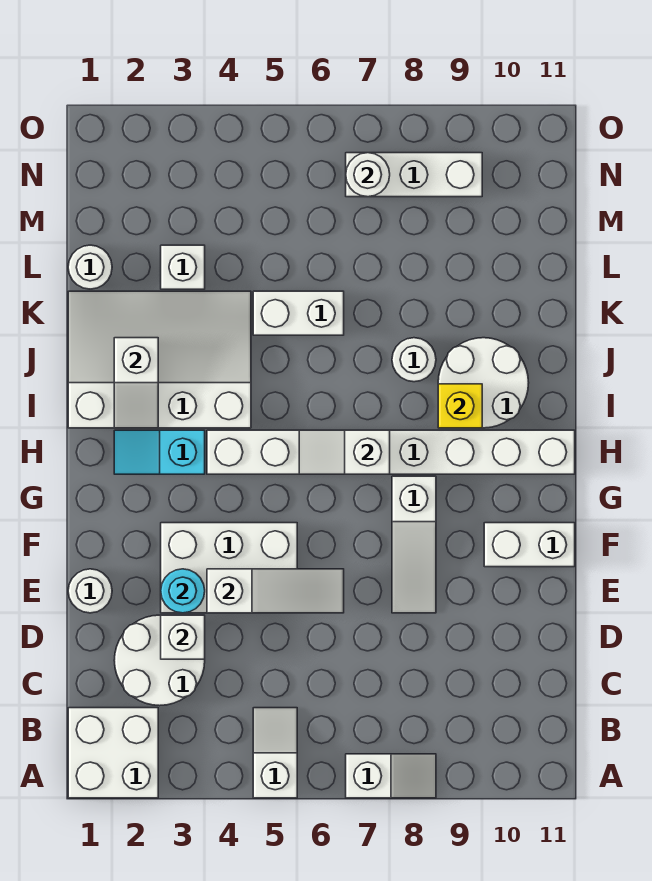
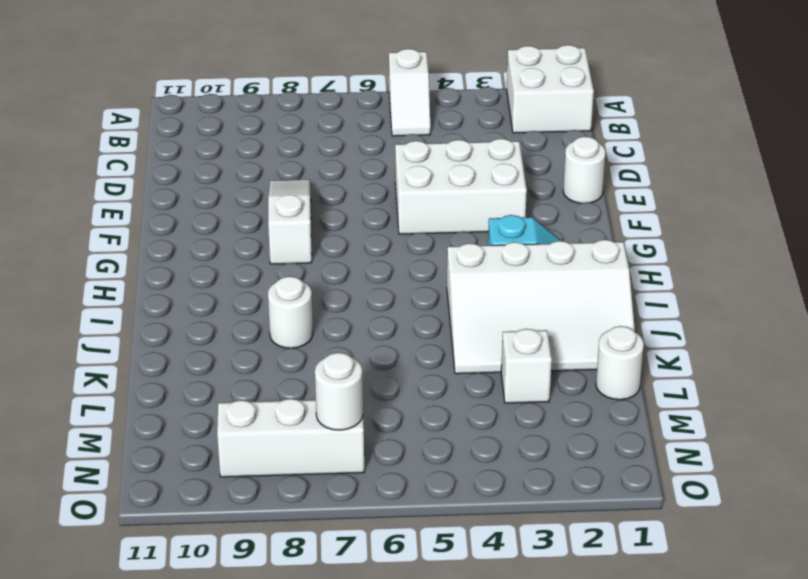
none -> white 1x2 slope [346,754,436,798]
none -> white 2x2 round brick [114,615,205,706]
none -> white 1x2 brick [484,523,575,567]

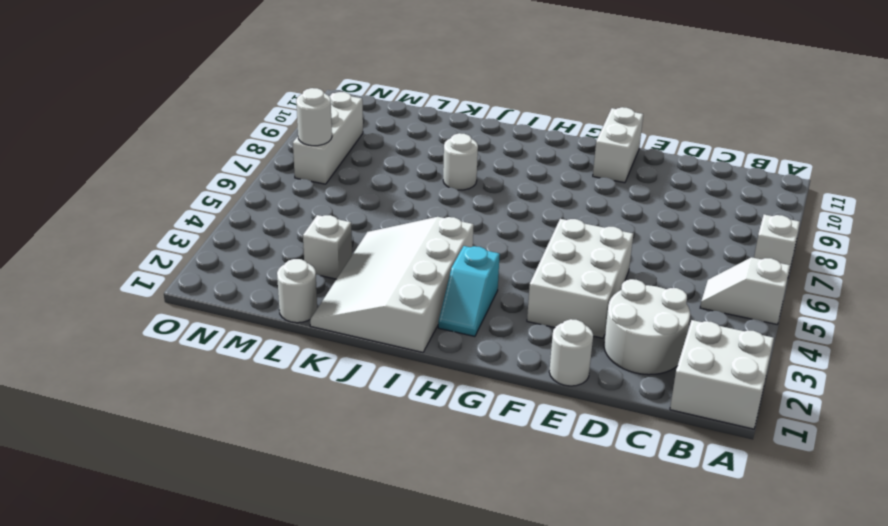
none -> white 1x3 slope [392,476,436,613]
none -> white 1x8 brick [207,430,575,474]
none -> white 2x2 round brick [438,338,529,428]

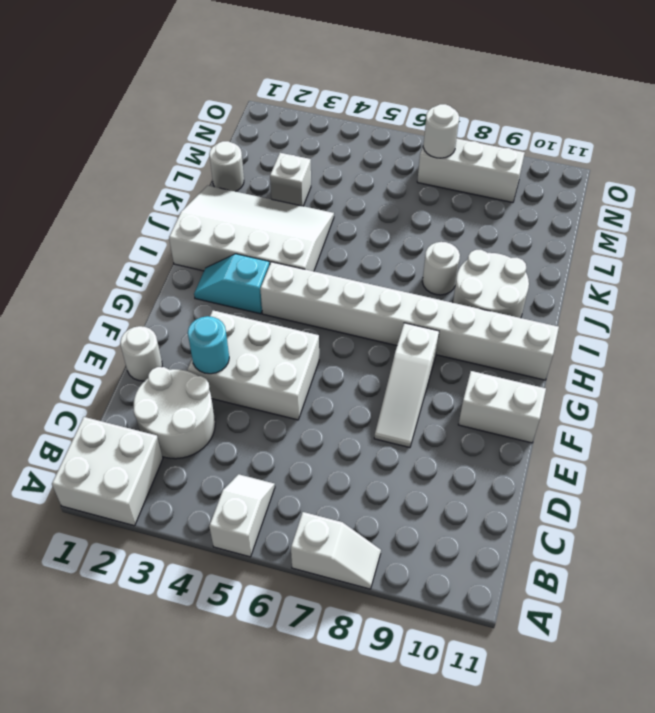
none -> white 1x2 brick [253,291,344,335]
none -> white 1x1 brick [161,615,205,659]
none -> white 1x3 slope [207,569,344,613]

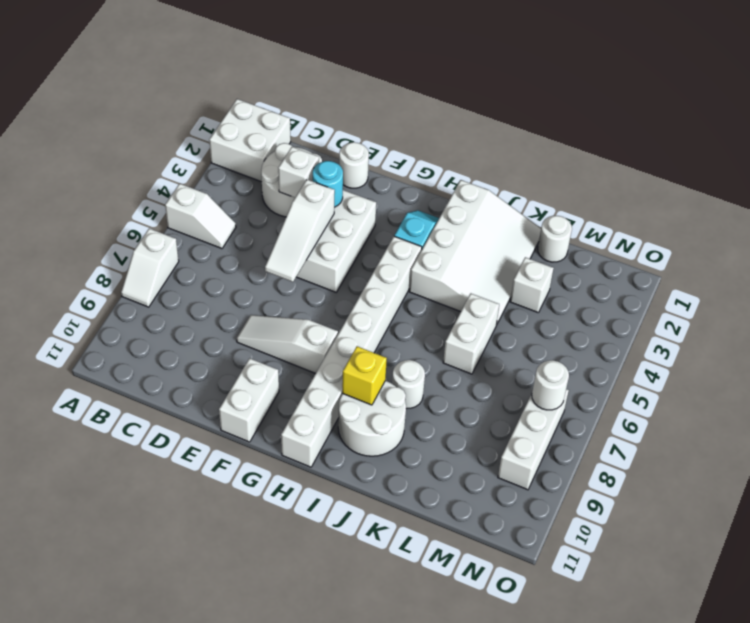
none -> white 1x2 slope [299,430,390,474]
none -> white 1x2 slope [114,338,158,428]

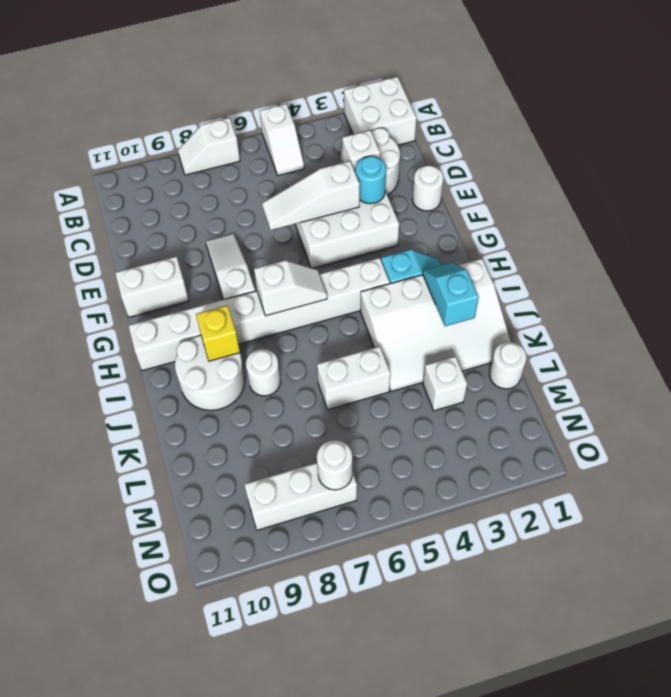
cyan 1x2 slope [423,263,479,326] -> white 1x2 slope [114,338,158,428]

